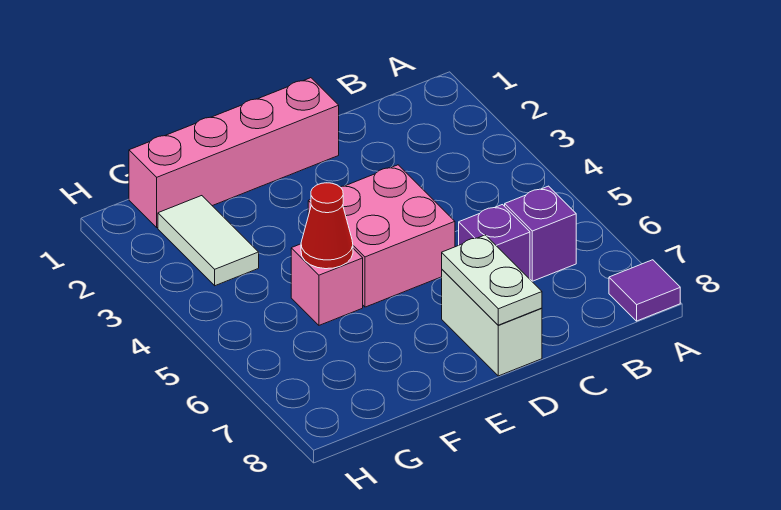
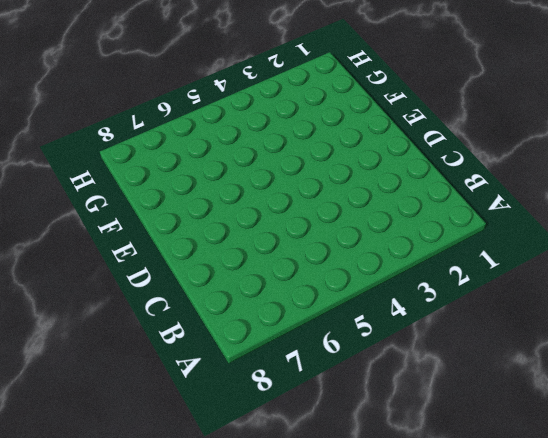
none -> purple 1x1 tile [609,260,680,321]
none -> purple 1x1 brick [505,186,576,281]

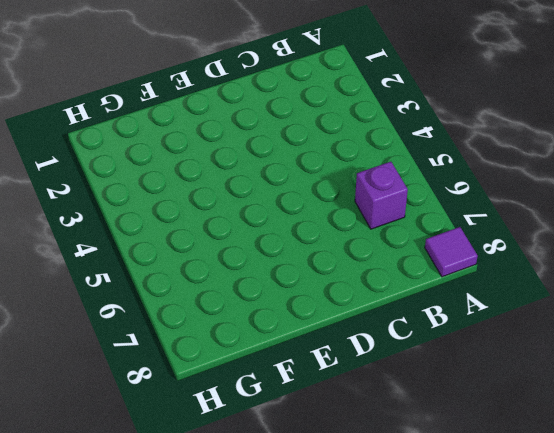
none -> purple 1x1 brick [459,205,530,279]
none -> pink 1x4 brick [129,78,339,227]

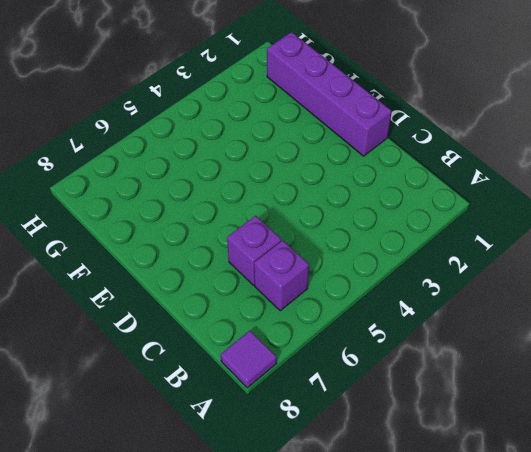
purple 1x4 brick [267,32,392,156] -> pink 1x4 brick [129,78,339,227]
none -> pink 2x2 brick [308,165,455,307]
none -> white 1x2 brick [442,270,542,376]

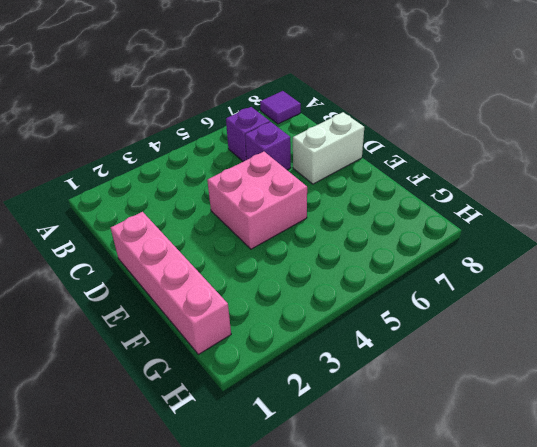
none -> pink 1x1 brick [291,244,363,325]
none -> white 1x2 tile [158,196,259,286]

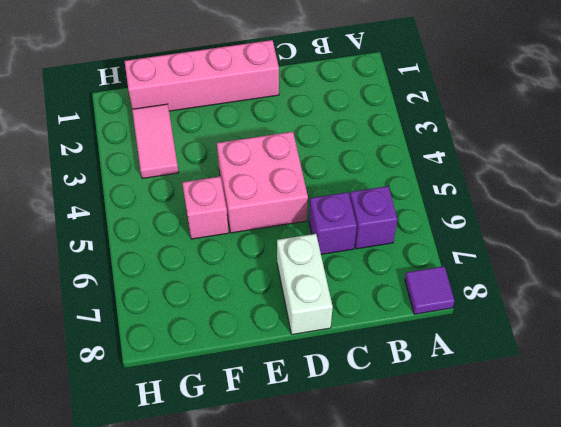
pink 1x2 tile [132,104,179,179] -> white 1x2 tile [158,196,259,286]
none -> white 1x2 plate [442,235,542,325]
none -> red 1x1 cone [301,183,353,269]

